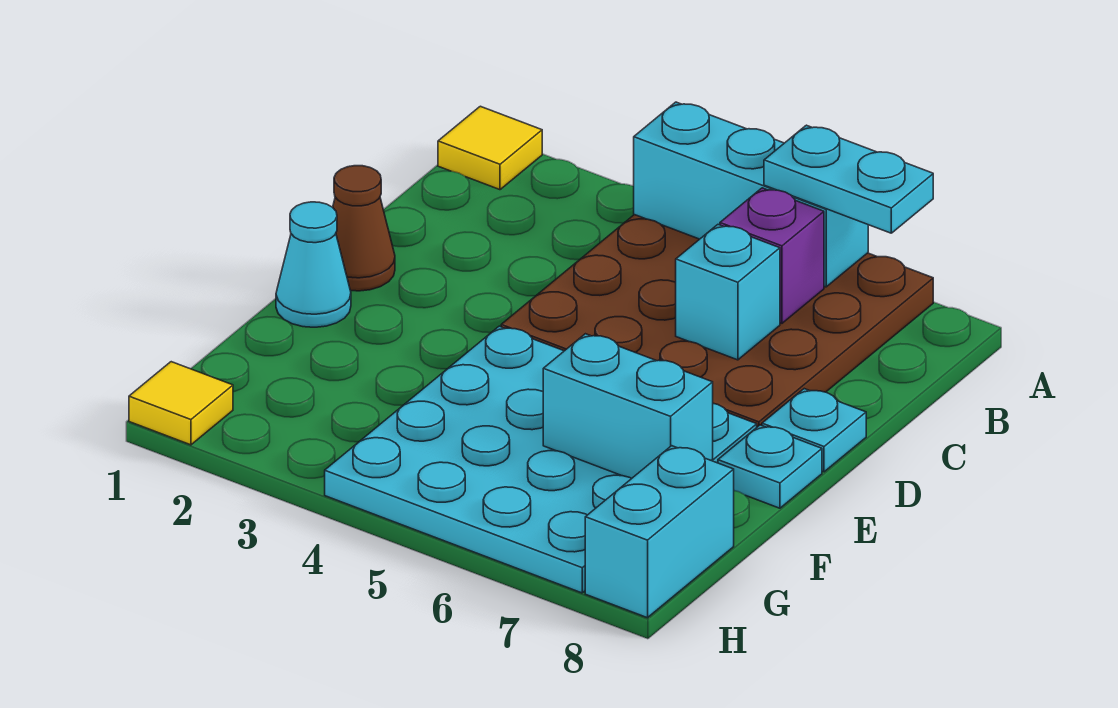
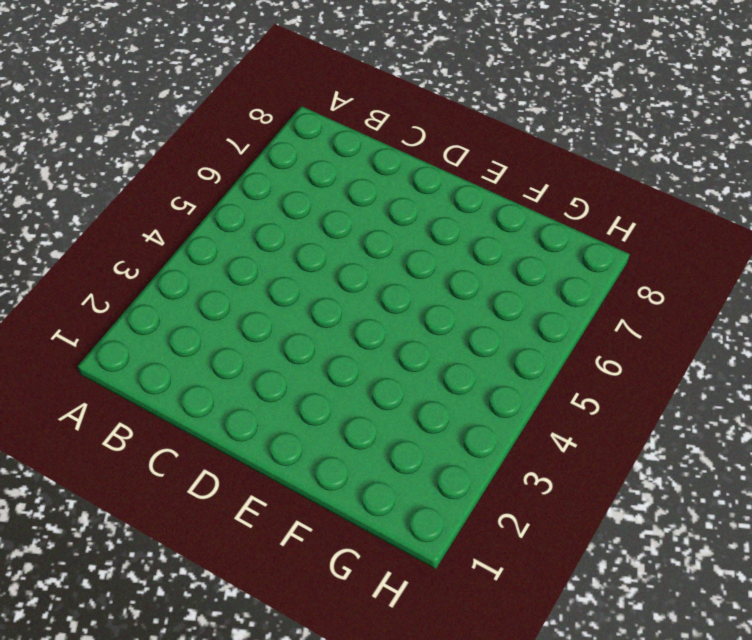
none -> yellow 1x1 tile [438,106,542,190]
none -> brown 4x4 plate [501,215,933,427]
none -> brown 1x1 cone [333,166,395,291]

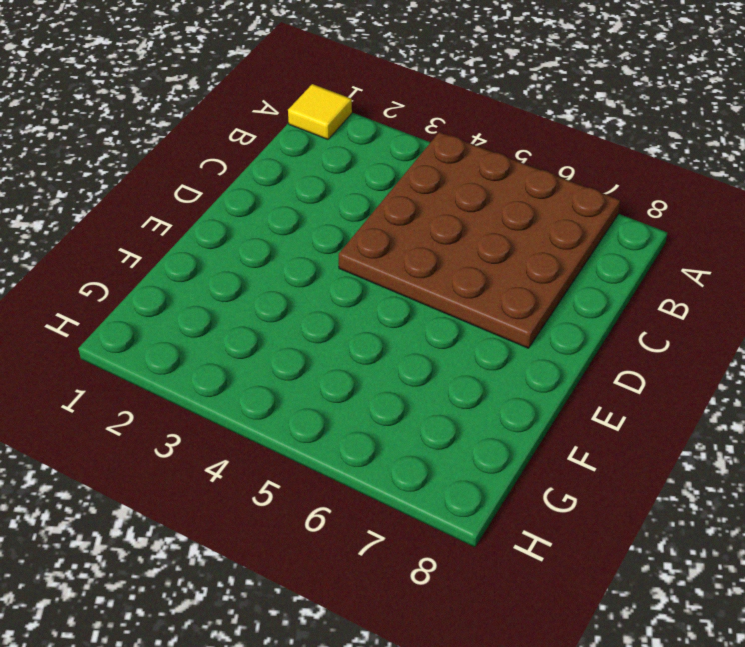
none -> brown 1x1 cone [333,166,395,291]
none -> cyan 1x1 plate [762,389,866,472]
none -> cyan 1x1 cone [276,202,351,327]

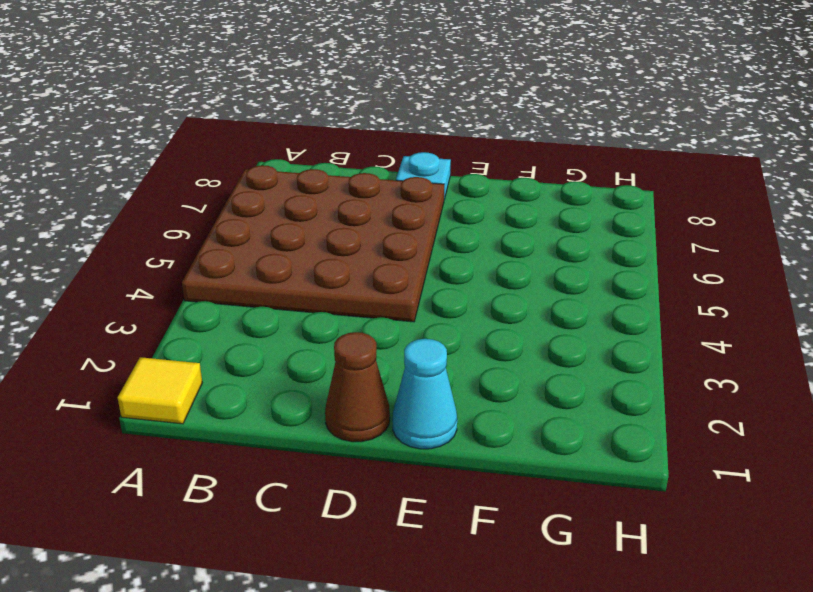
none -> cyan 4x4 plate [325,326,757,593]
none -> cyan 1x1 plate [718,425,822,508]
none -> cyan 1x2 brick [585,446,734,618]

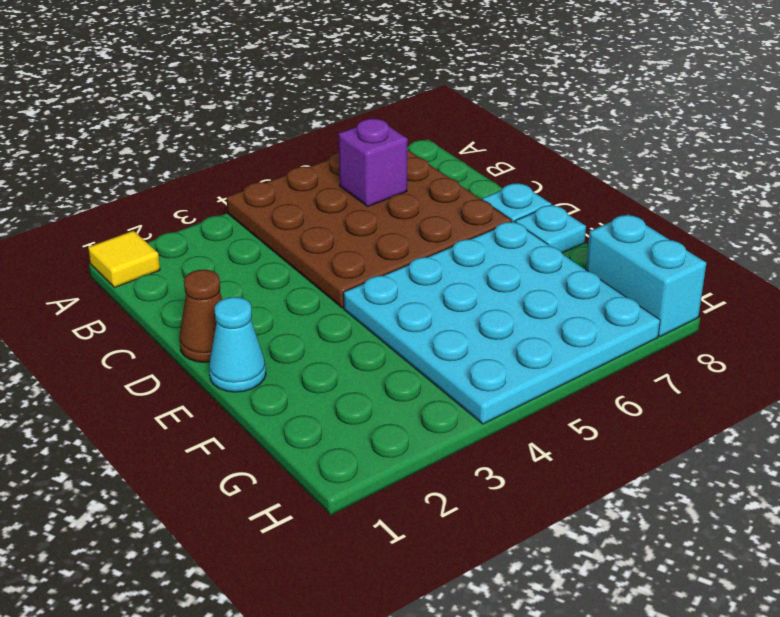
none -> yellow 1x1 tile [129,362,233,445]
none -> cyan 1x3 brick [634,102,868,287]
none -> cyan 1x1 brick [676,225,780,360]

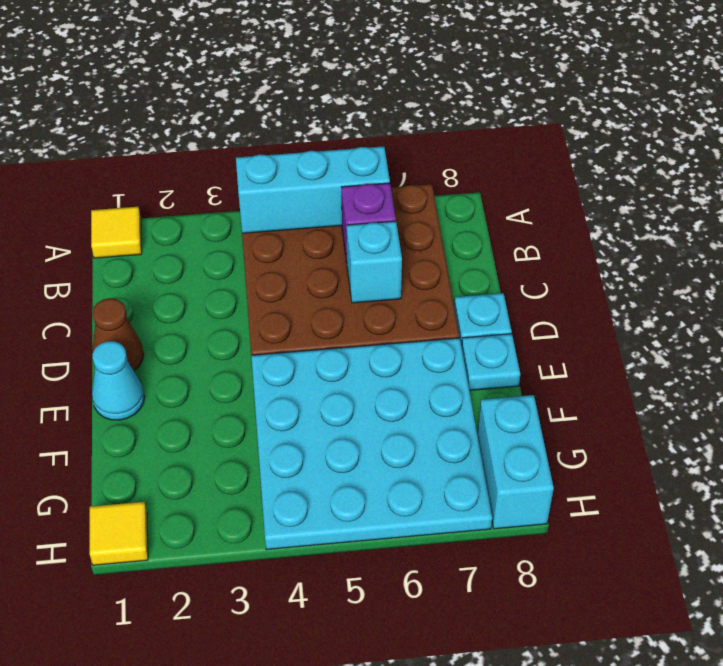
none -> cyan 1x2 brick [543,334,713,478]
none -> cyan 1x2 plate [764,125,933,233]

